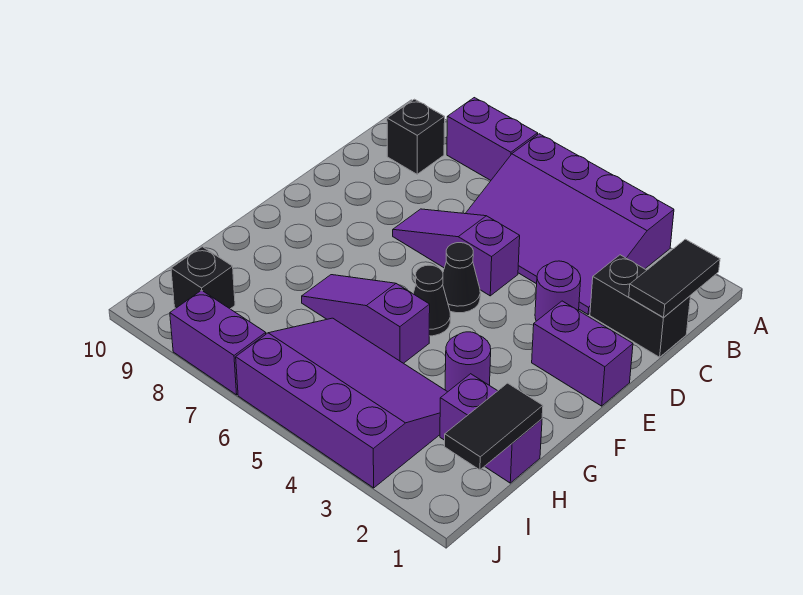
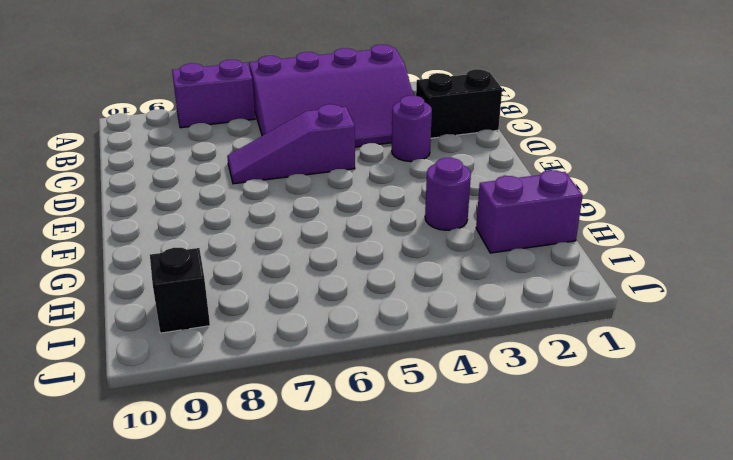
none -> black 1x1 brick [387,99,445,174]
none -> purple 1x2 brick [532,301,633,406]
none -> black 1x1 cone [443,243,480,313]

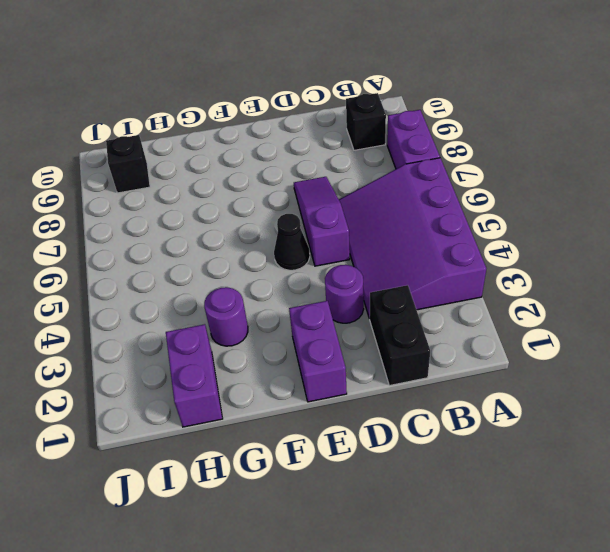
none -> black 1x1 cone [413,265,450,336]
none -> purple 1x3 slope [302,275,430,363]
none -> purple 3x4 slope [236,318,447,488]

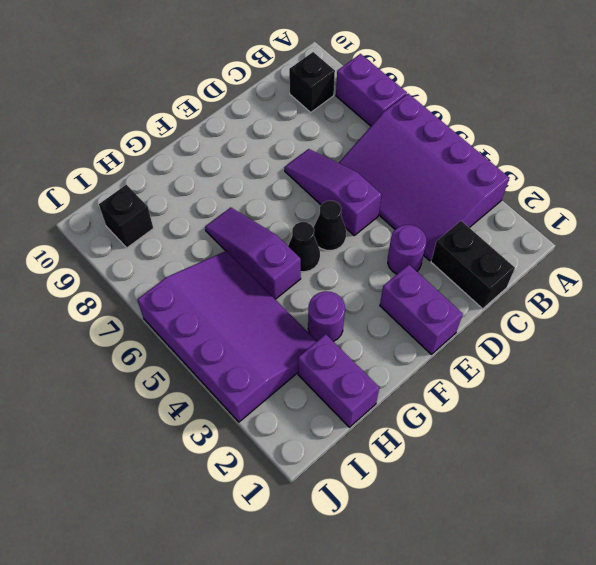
none -> purple 1x2 brick [170,290,266,395]
none -> black 1x2 tile [629,239,720,317]
none -> black 1x2 tile [445,383,543,470]

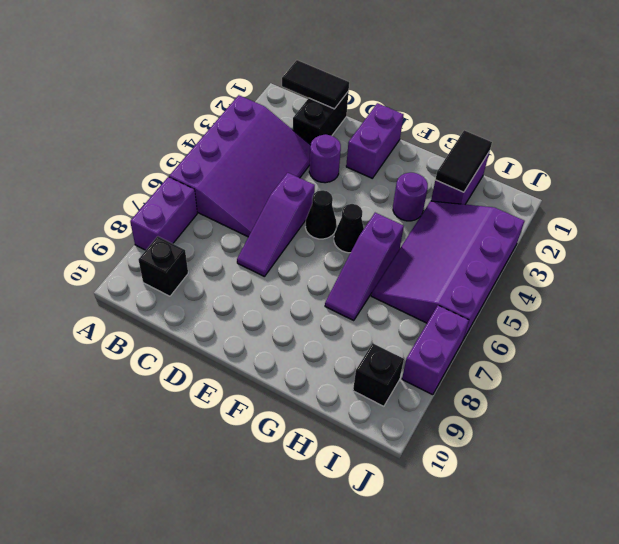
black 1x2 tile [435,130,492,192] -> black 1x2 tile turned to [445,383,543,470]

